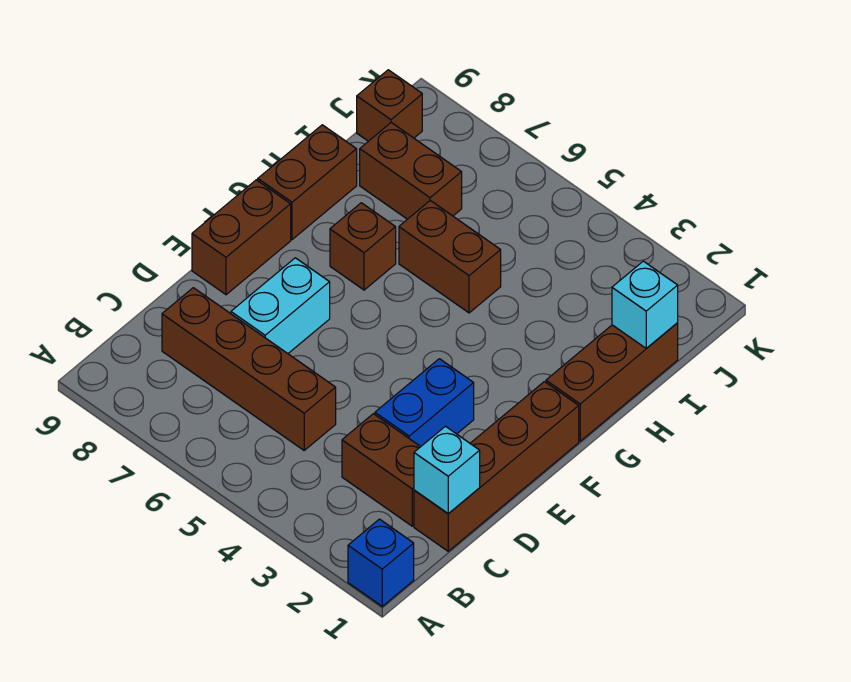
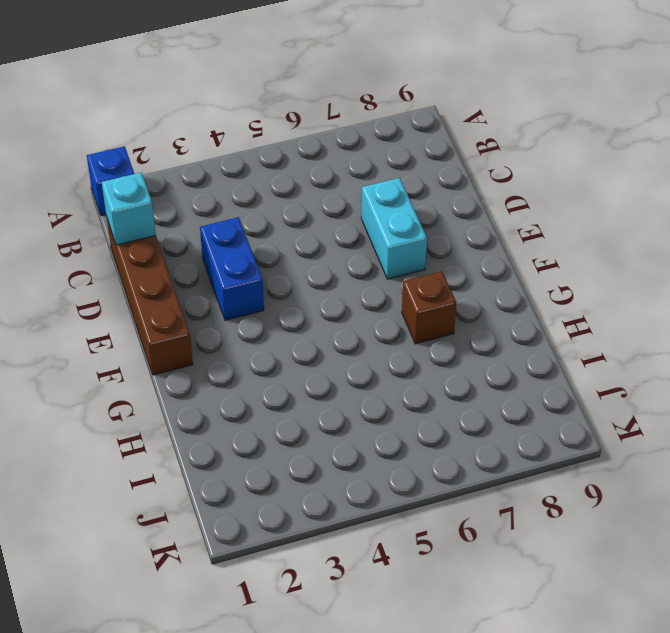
none -> brown 1x2 brick [342,414,420,526]
none -> brown 1x4 brick [162,288,336,450]
none -> brown 1x2 brick [192,180,291,295]

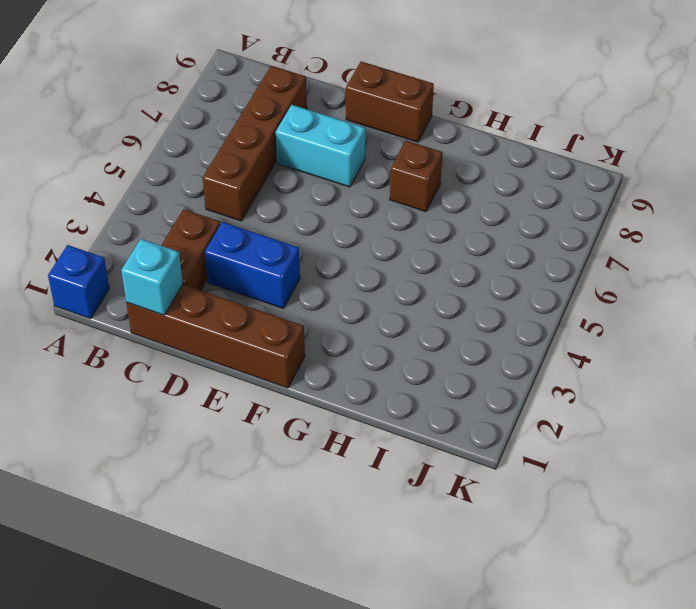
none -> brown 1x3 brick [546,323,678,441]
none -> brown 1x2 brick [258,125,357,240]
none -> brown 1x2 brick [399,200,501,313]

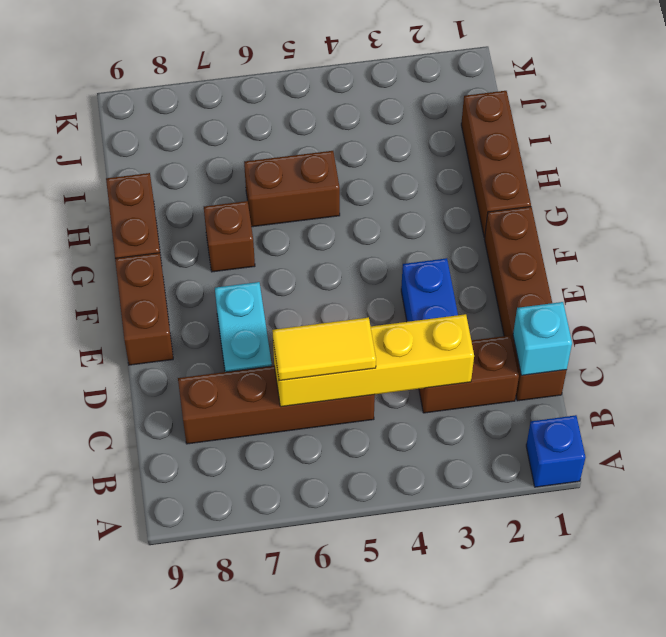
yellow 1x4 brick [273,314,474,407] -> none
yellow 1x2 tile [272,317,376,381] -> none
none -> brown 1x2 brick [360,123,462,219]
none -> brown 1x1 brick [357,70,422,141]
none -> cyan 1x1 brick [612,261,678,348]

